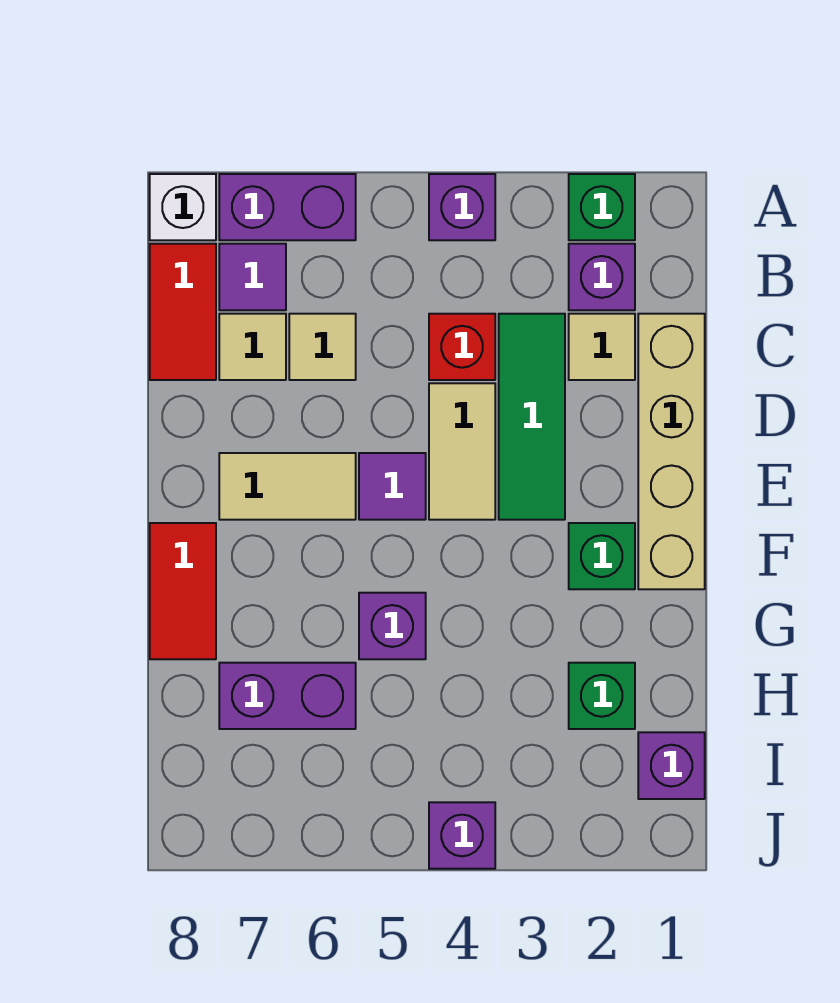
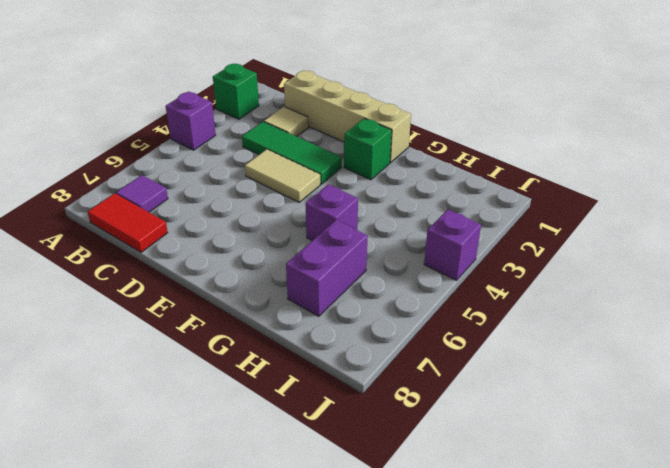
none -> purple 1x2 brick [219,174,356,240]
none -> white 1x1 brick [150,174,216,240]
none -> purple 1x1 brick [569,244,635,310]

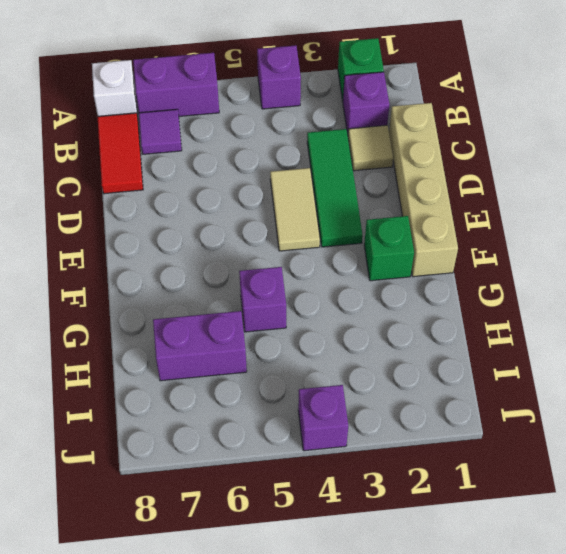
none -> red 1x1 brick [429,314,495,380]
none -> tan 1x1 tile [289,314,356,380]
none -> tan 1x1 tile [219,314,286,380]

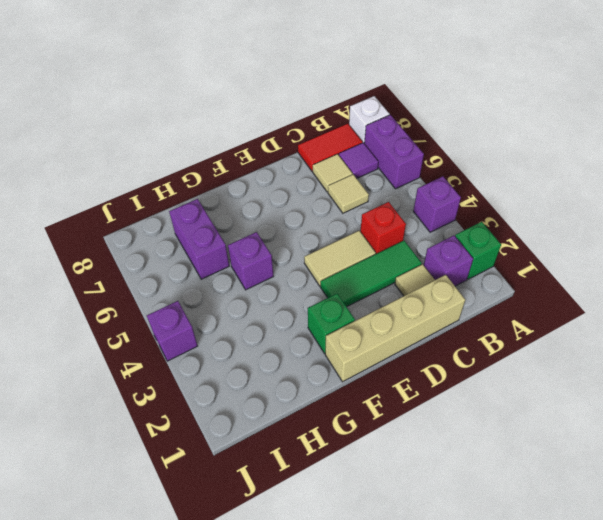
none -> purple 1x1 tile [359,453,426,520]
none -> tan 1x2 tile [219,453,356,520]
none -> red 1x2 tile [150,523,216,659]

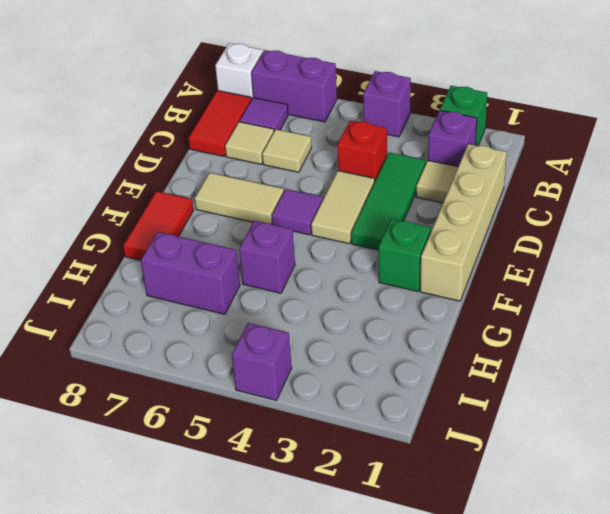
none -> green 1x1 brick [569,663,635,729]
none -> purple 1x1 brick [638,732,705,799]

